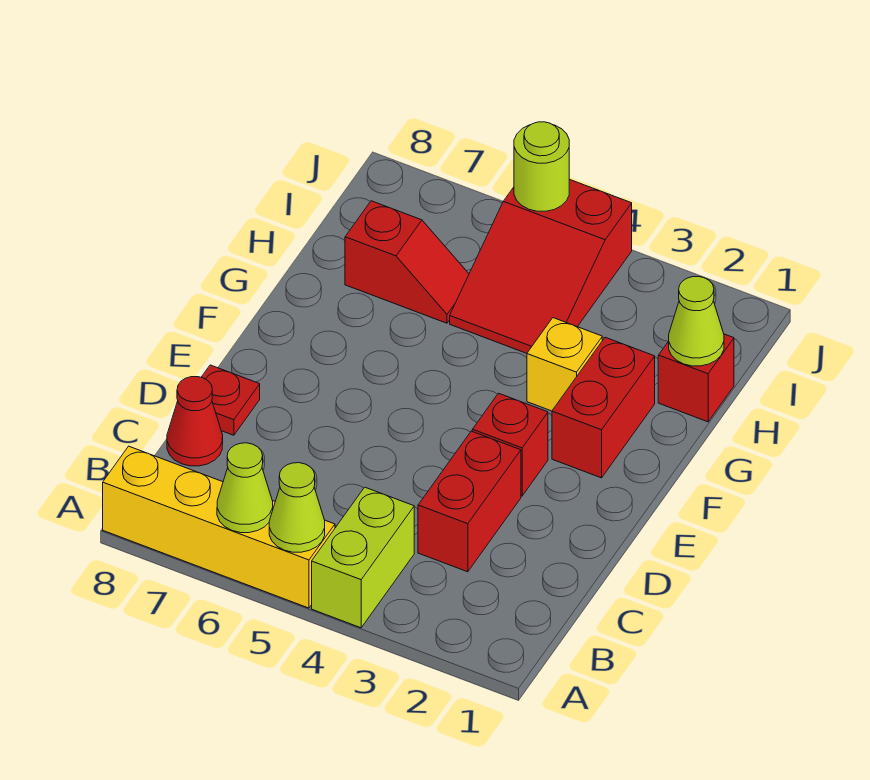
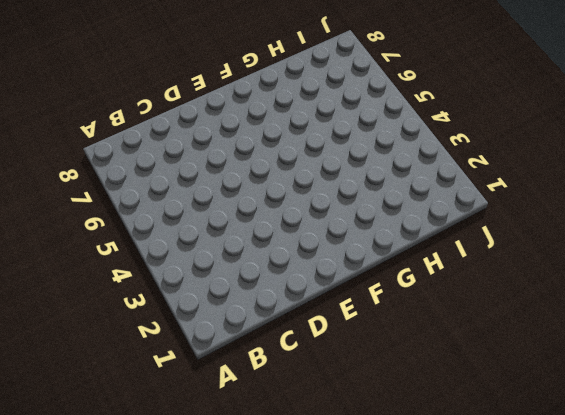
none -> lime 1x2 brick [312,487,414,628]
none -> yellow 1x4 brick [103,446,335,608]
none -> red 1x2 brick [418,431,521,572]

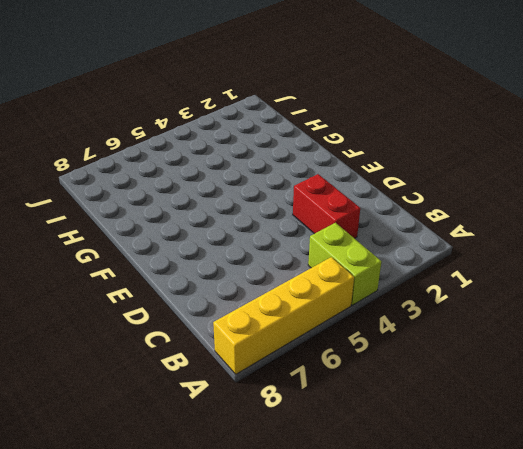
none -> red 1x1 cone [167,377,223,466]
none -> red 1x1 plate [201,365,260,435]
none -> red 1x1 brick [472,393,548,496]

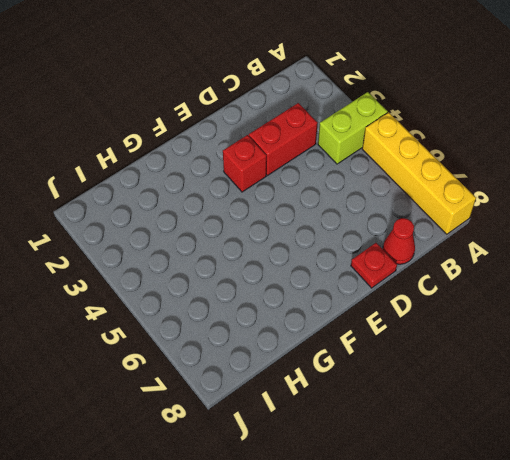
none -> red 1x2 brick [552,337,655,478]
none -> yellow 1x1 brick [527,318,602,411]
none -> red 1x1 brick [658,334,734,422]

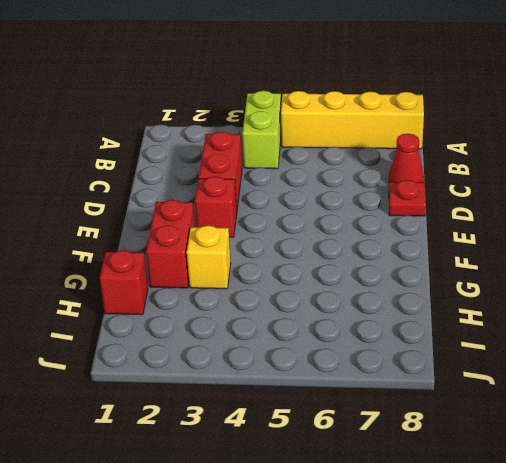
none -> red 2x3 slope [450,179,632,353]
none -> red 1x2 slope [345,201,469,323]
none -> lime 1x1 cone [269,463,325,552]

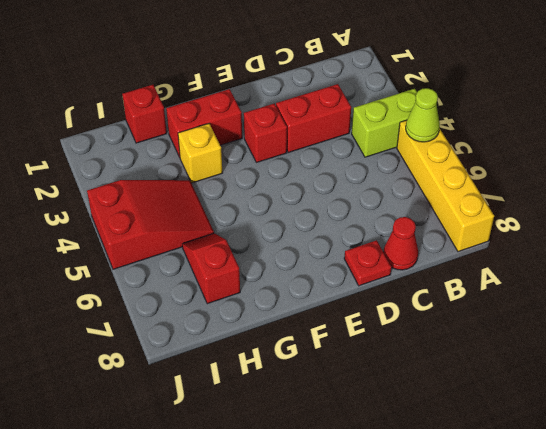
none -> lime 1x1 cone [217,443,273,533]
none -> lime 1x1 cone [669,277,724,366]
none -> lime 1x1 round brick [514,122,569,211]

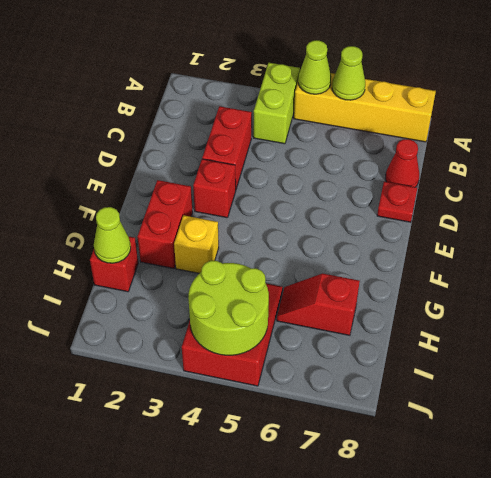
lime 2x2 round brick [188,261,269,355] -> lime 1x1 round brick [514,122,569,211]

